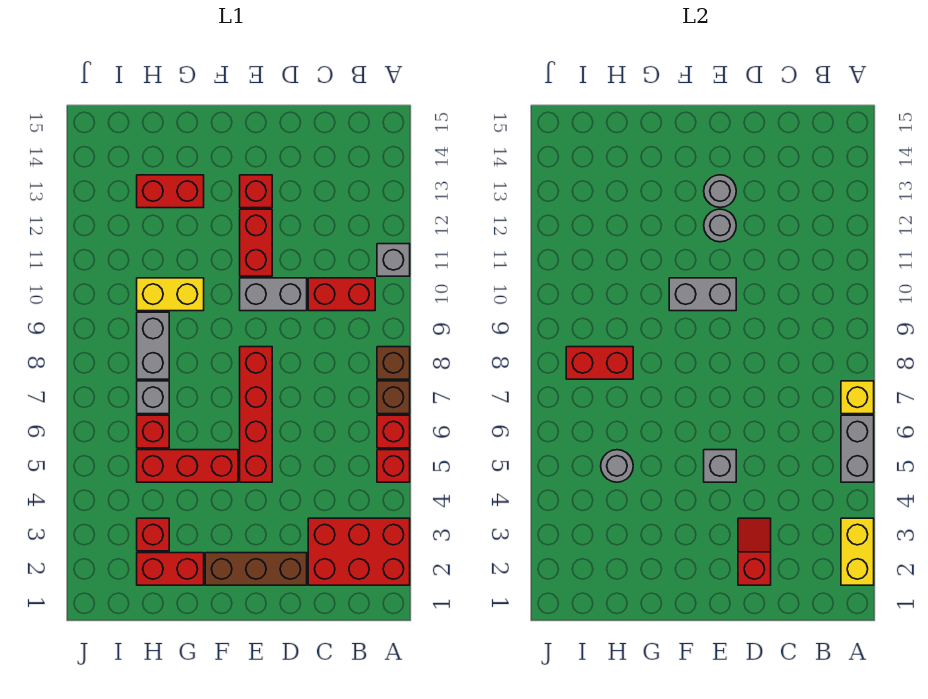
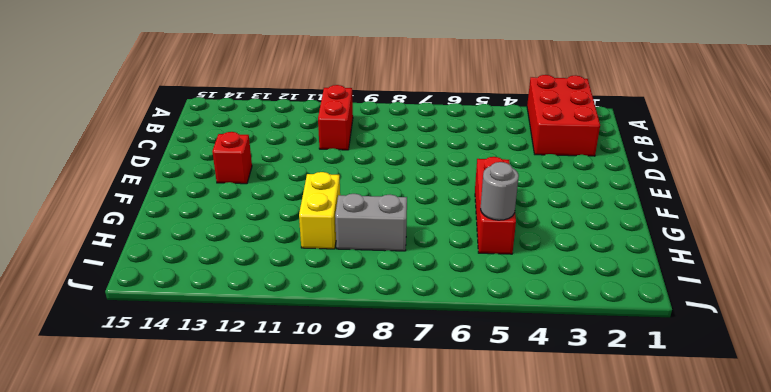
none -> red 1x1 brick [377,450,410,482]
none -> red 1x1 brick [377,415,410,448]
none -> brown 1x1 brick [377,381,410,414]
none -> brown 1x1 brick [377,347,410,379]

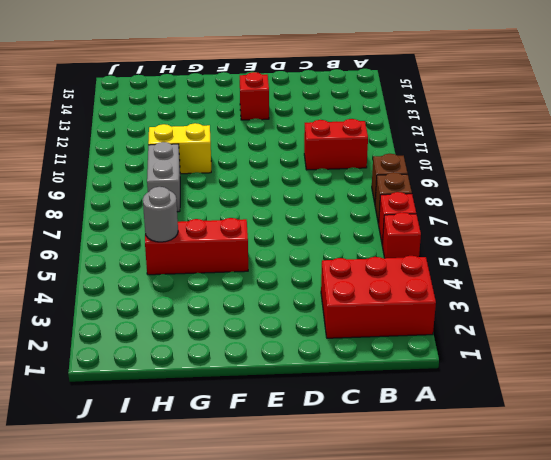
none -> grey 1x1 brick [377,244,410,276]
none -> brown 1x3 brick [205,553,307,585]
none -> grey 1x2 brick [240,278,307,311]
none -> red 1x4 brick [240,347,272,482]

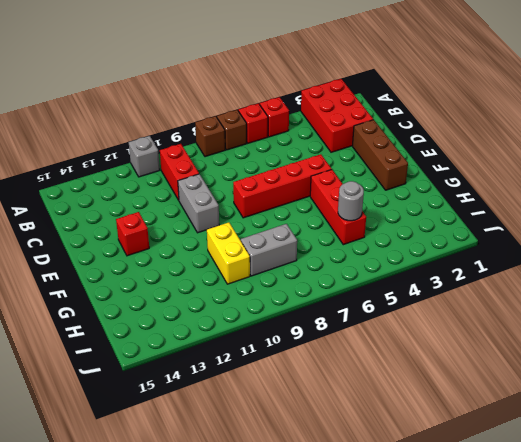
none -> red 1x2 brick [240,209,272,276]
none -> red 1x2 brick [137,553,204,585]
none -> red 1x2 brick [137,175,204,208]
none -> red 1x1 brick [137,518,169,551]

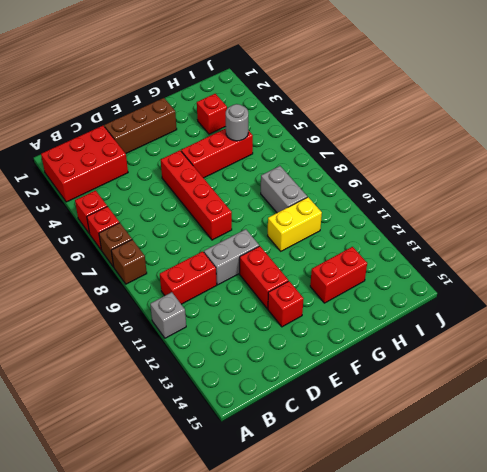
none -> red 1x2 brick [137,553,204,585]
none -> red 1x1 brick [137,415,169,448]
none -> grey 1x1 brick [137,381,169,414]
none -> yellow 1x2 brick [841,518,874,585]

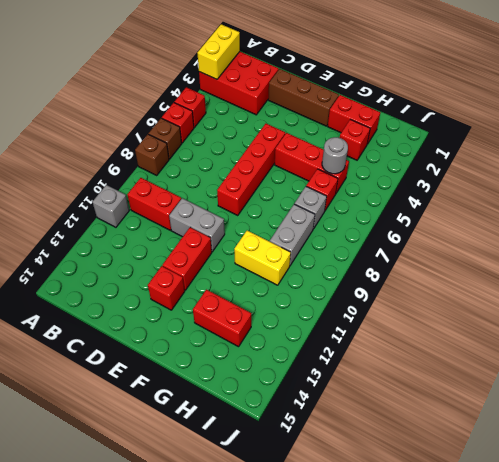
none -> grey 1x2 brick [841,415,874,482]
none -> yellow 1x1 brick [841,381,874,414]
none -> red 1x2 slope [738,518,771,585]
none -> grey 1x1 brick [704,450,736,482]

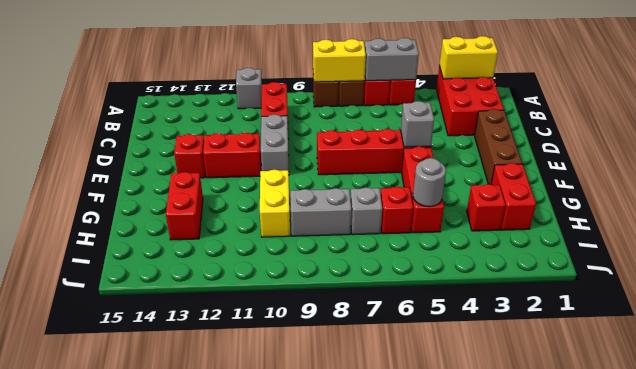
yellow 1x2 brick [313,39,366,82] -> yellow 1x1 brick [841,381,874,414]
none -> red 1x2 slope [738,518,771,585]
none -> grey 1x2 brick [669,278,736,311]
none -> grey 1x1 round brick [704,209,736,242]
none -> grey 1x1 round brick [704,175,736,207]

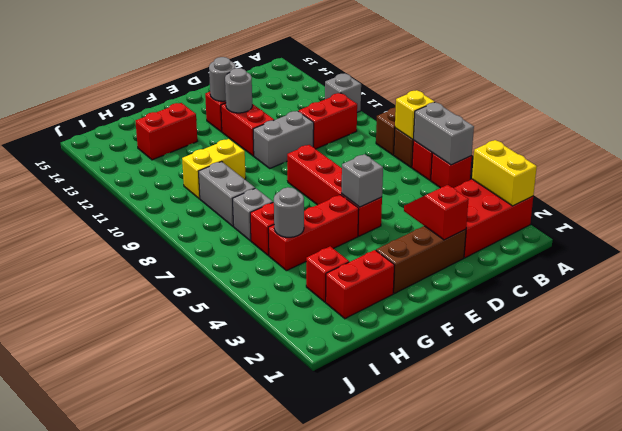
none -> grey 1x2 brick [669,278,736,311]
none -> red 1x2 brick [566,347,633,379]

